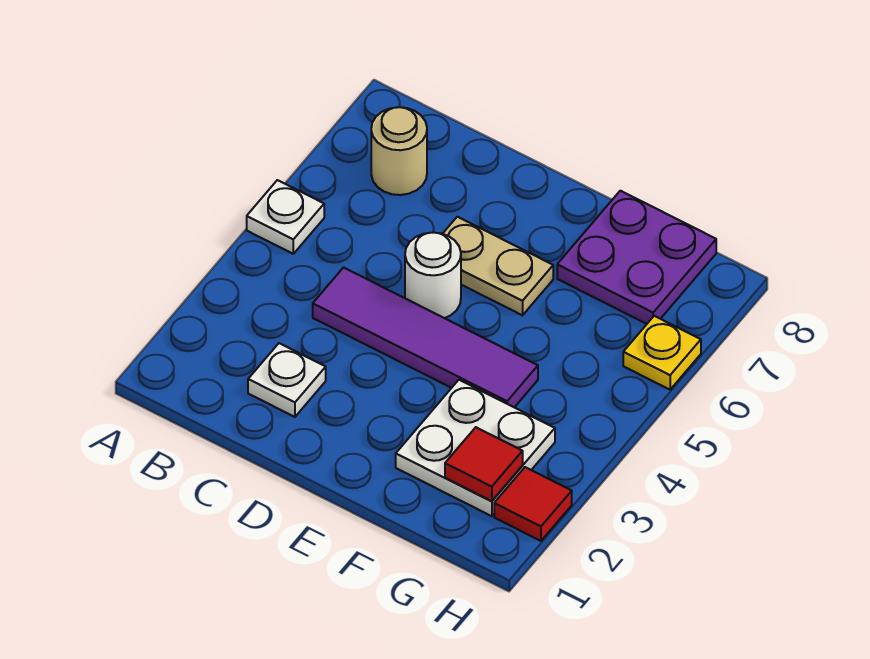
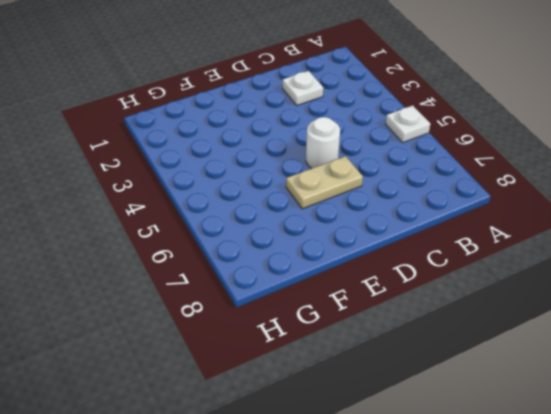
none -> tan 1x1 round brick [371,107,427,195]
none -> purple 1x4 tile [313,268,538,407]

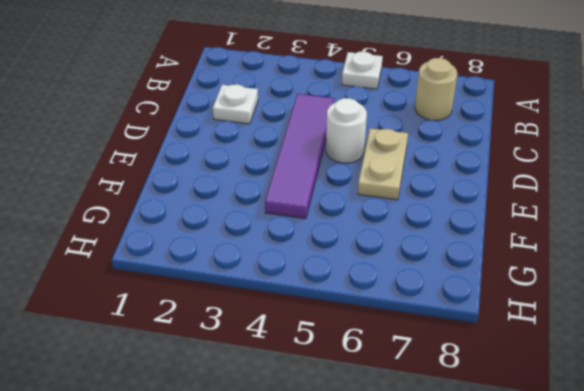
none -> white 2x2 plate [396,380,555,516]
none -> purple 2x2 plate [557,191,716,324]

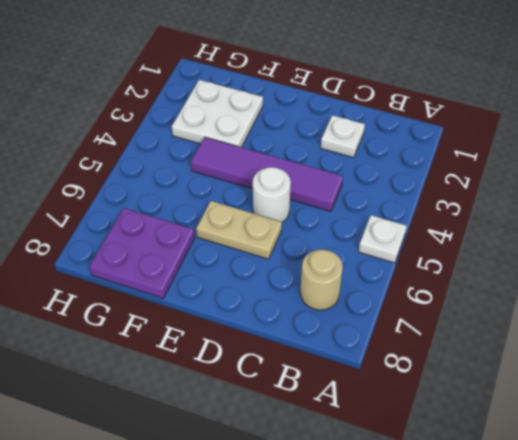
none -> red 1x1 tile [494,467,572,541]
none -> yellow 1x1 plate [623,316,701,390]

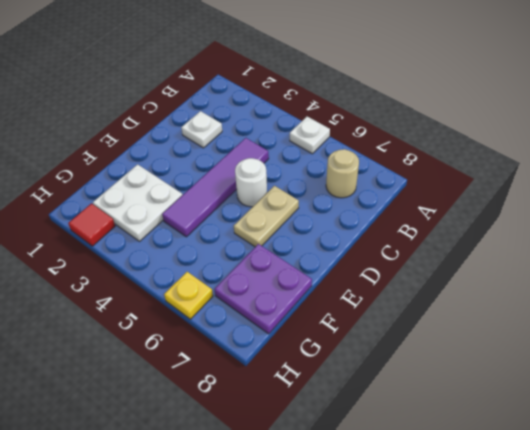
none -> red 1x1 tile [445,427,523,501]

